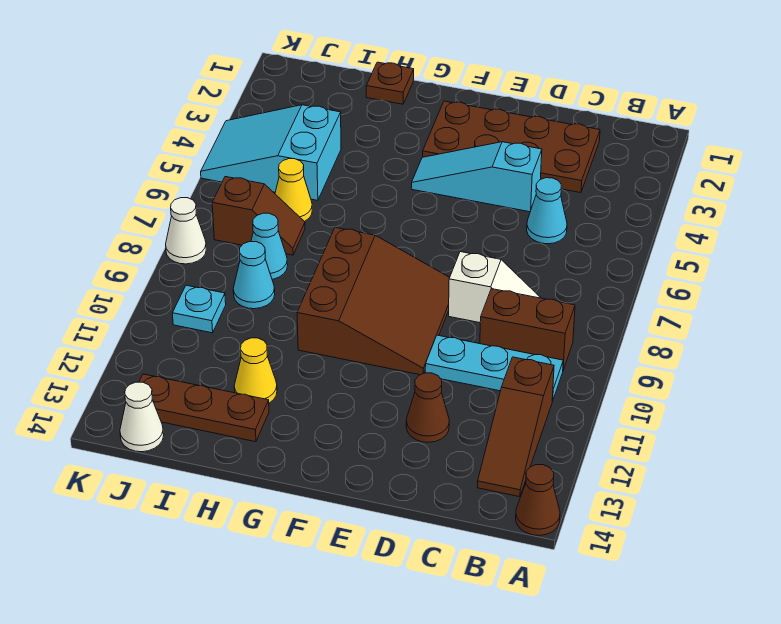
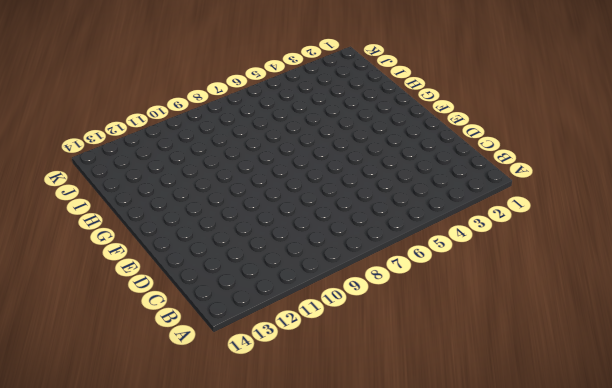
none -> brown 1x1 cone [516,465,560,535]
none -> brown 1x2 brick [480,289,575,370]
none -> cyan 1x3 plate [425,335,563,401]

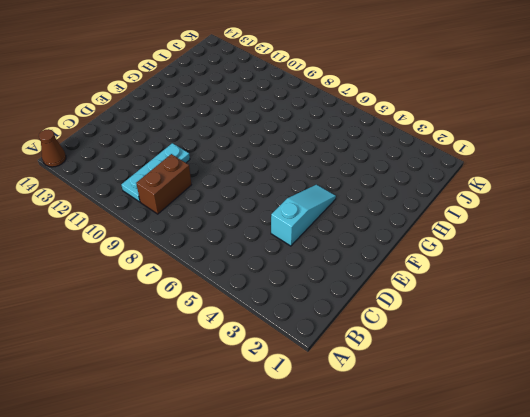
none -> brown 1x3 slope [477,357,554,497]
none -> brown 2x4 plate [423,101,600,193]
none -> cyan 1x1 cone [527,178,567,244]

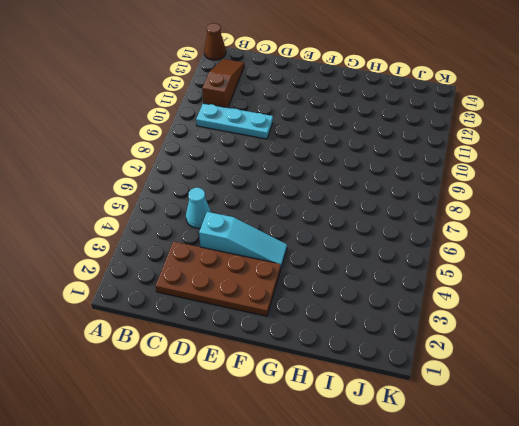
none -> brown 1x2 brick [480,289,575,370]
none -> white 1x2 slope [449,252,541,323]
none -> brown 1x1 cone [406,373,449,442]

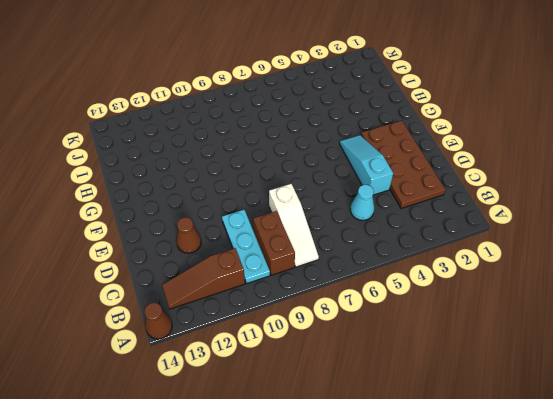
white 1x3 slope [269,184,319,267] -> white 1x2 slope [449,252,541,323]
none -> brown 3x3 slope [297,228,450,375]
none -> brown 1x1 plate [366,62,414,104]
none -> yellow 1x1 cone [234,338,277,403]

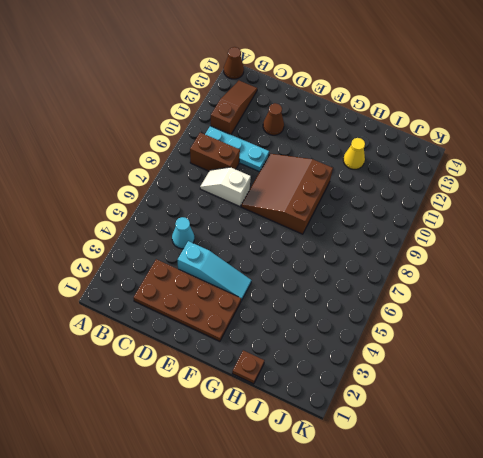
none -> brown 1x3 plate [139,374,269,442]
none -> cyan 2x3 slope [201,105,341,200]
none -> yellow 1x1 cone [275,159,312,222]

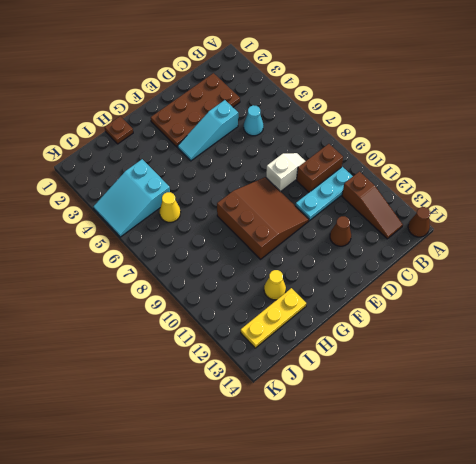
yellow 1x3 plate [241,288,306,348] -> brown 1x3 plate [139,374,269,442]
none -> brown 1x2 slope [212,177,305,255]
none -> cyan 1x1 cone [251,213,288,279]
none -> cyan 1x1 cone [233,242,275,309]

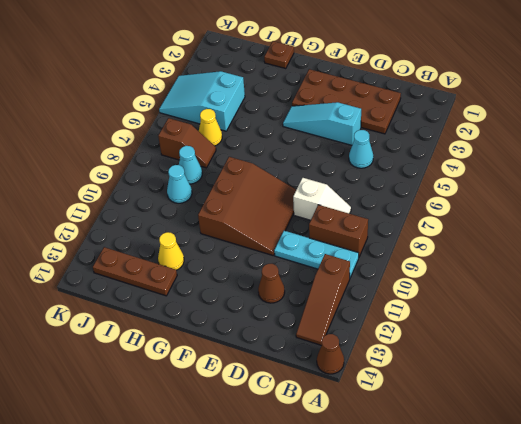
none -> cyan 1x1 plate [172,285,226,333]
none -> white 1x1 cone [120,382,164,452]
none -> white 1x1 cone [166,198,206,264]

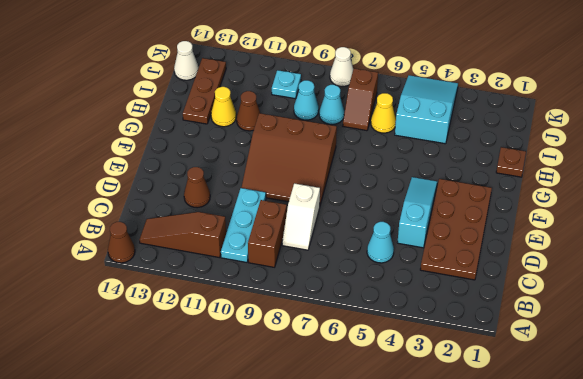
brown 1x1 cone [237,91,260,131] -> none

